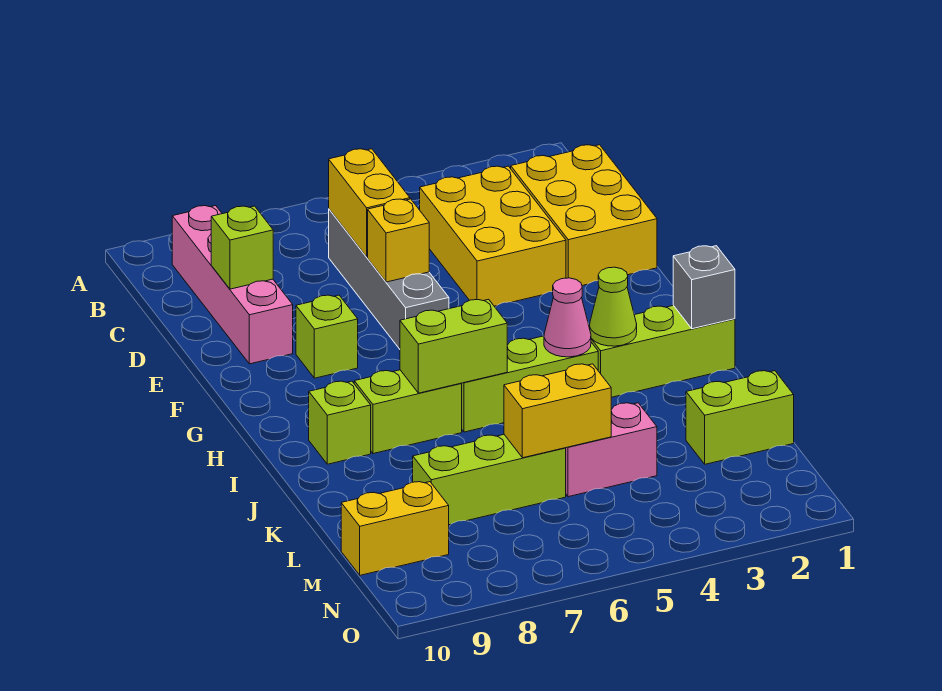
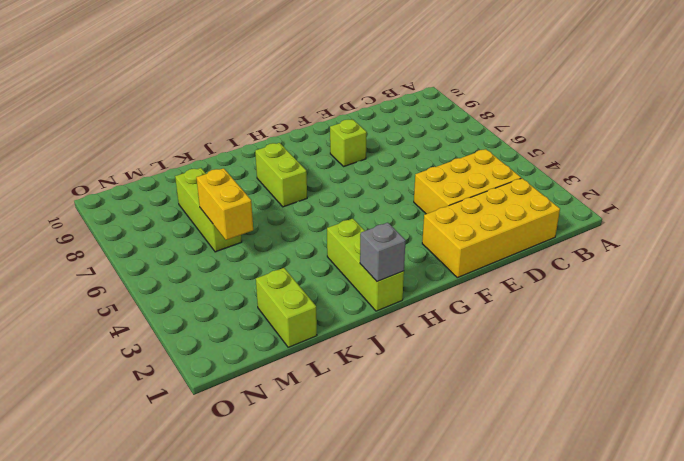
yellow 2x4 brick [422,178,560,278] -> yellow 2x3 brick [511,145,657,285]
none -> pink 1x4 brick [172,206,293,364]
none -> grey 1x4 brick [329,209,449,349]
none -> lime 1x3 brick [461,336,598,432]

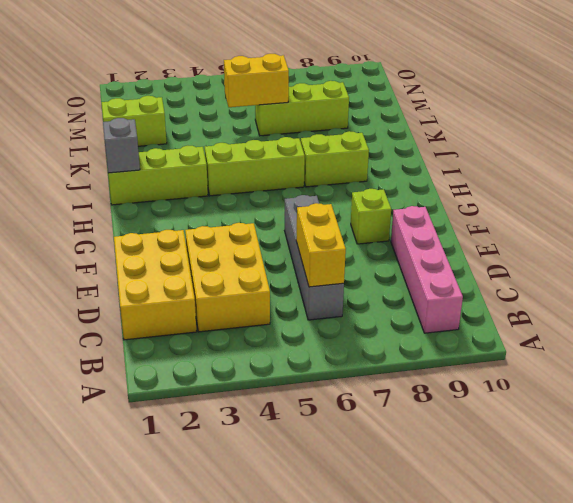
none -> lime 1x1 brick [309,381,371,464]
none -> pink 1x2 brick [566,403,657,497]
none -> yellow 1x2 brick [341,482,449,575]

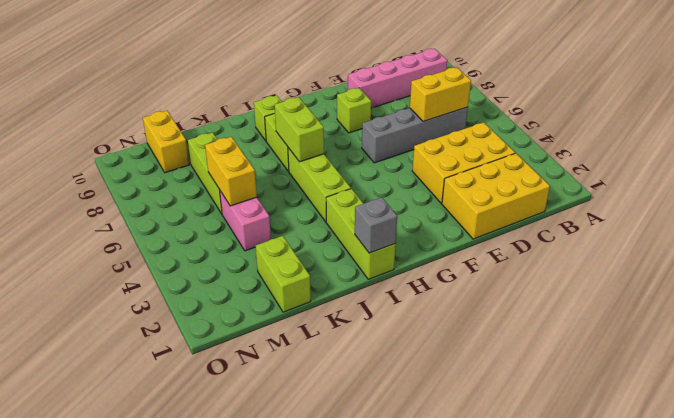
none -> lime 1x1 brick [211,206,273,289]
none -> yellow 1x1 brick [368,199,429,282]
none -> lime 1x1 cone [590,267,637,346]

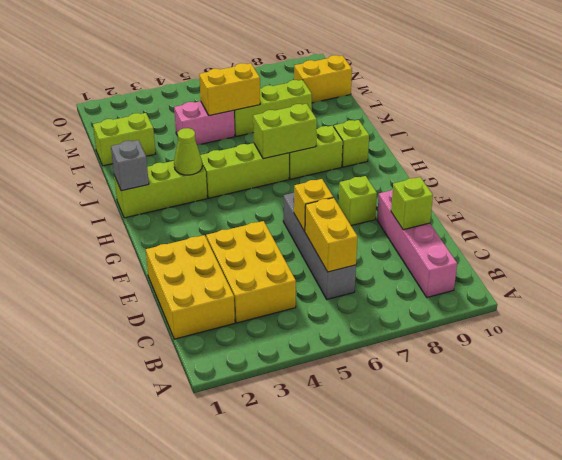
none -> pink 1x1 cone [544,278,591,357]

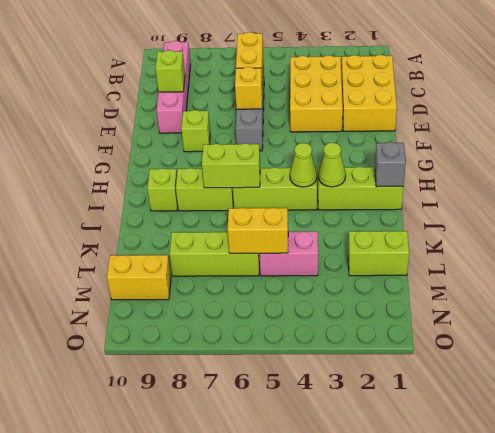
lime 1x1 cone [290,143,317,187] -> pink 1x1 cone [544,278,591,357]

